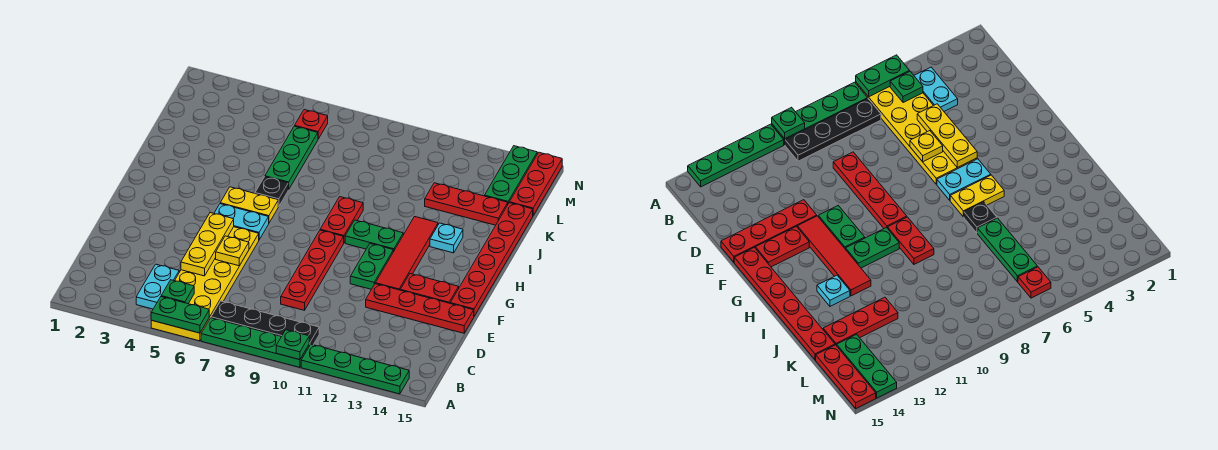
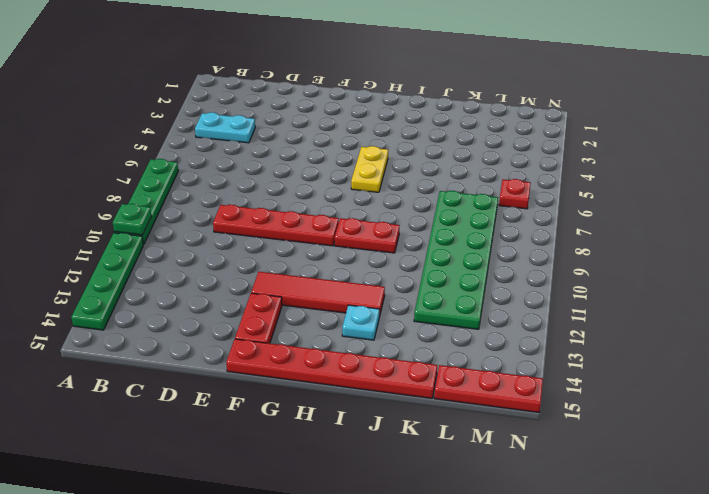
green 2x6 plate [414,191,498,329] -> red 1x3 plate [425,183,508,225]
none -> yellow 2x6 plate [151,227,259,341]
none -> black 1x4 plate [211,301,319,346]
none -> red 1x4 plate [366,284,474,333]

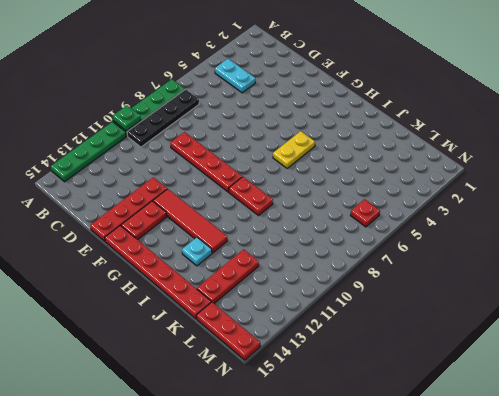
none -> yellow 2x6 plate [151,227,259,341]
none -> green 1x2 plate [350,244,393,289]
none -> cyan 1x2 plate [214,204,269,239]

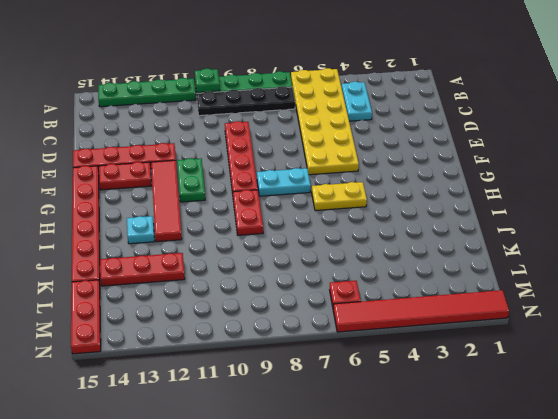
cyan 1x2 plate [257,168,311,196] -> cyan 1x2 plate moved to [214,204,269,239]
red 1x6 tile [333,290,509,332] -> none
none -> green 1x2 plate [345,220,403,252]
none -> black 1x1 plate [255,177,289,207]
none -> green 1x3 plate [265,126,318,189]

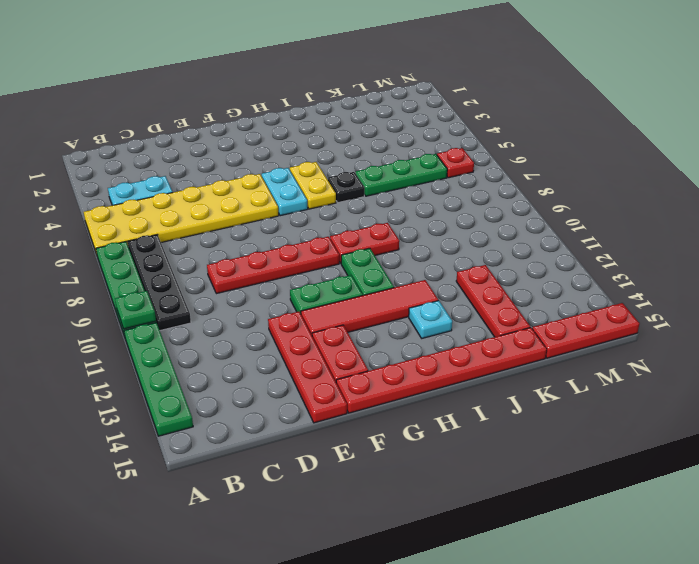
none -> green 1x3 plate [485,146,537,203]
none -> green 1x2 plate [151,297,209,333]
none -> green 1x1 plate [161,280,194,304]

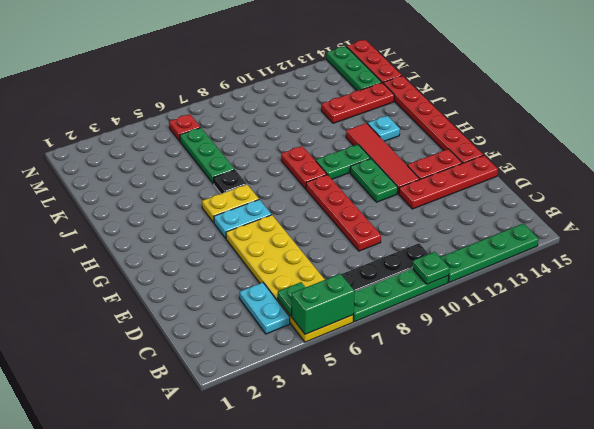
green 1x2 brick [292,274,355,334] -> green 1x2 plate [151,297,209,333]
none -> yellow 1x3 plate [181,213,234,276]
none -> yellow 1x1 plate [216,236,249,266]

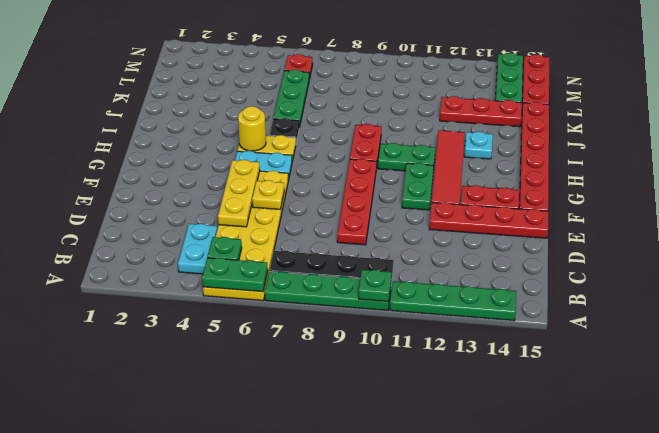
yellow 1x1 round brick [238,106,266,151] -> none

